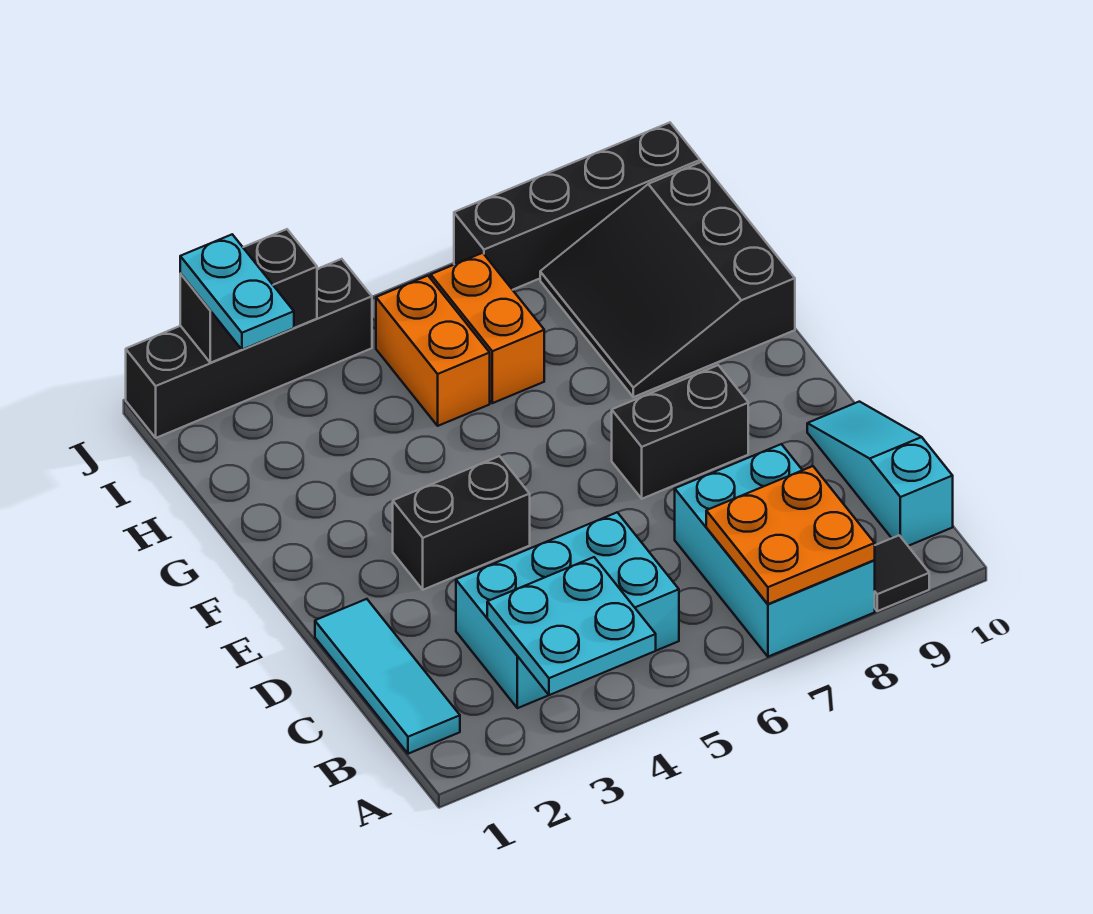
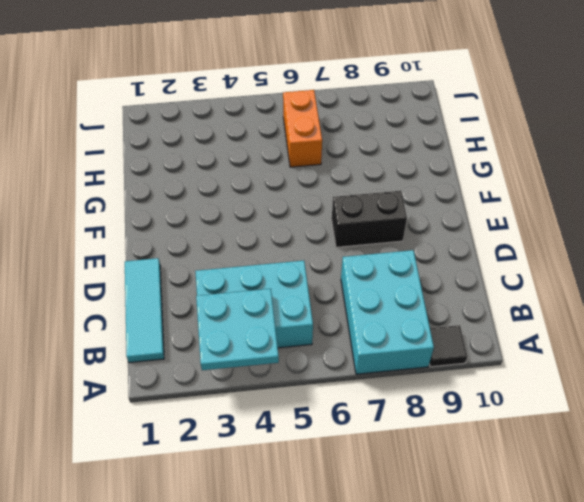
none -> cyan 1x3 slope [807,402,953,546]
none -> black 1x2 brick [393,456,530,590]
none -> black 3x3 slope [540,162,795,397]

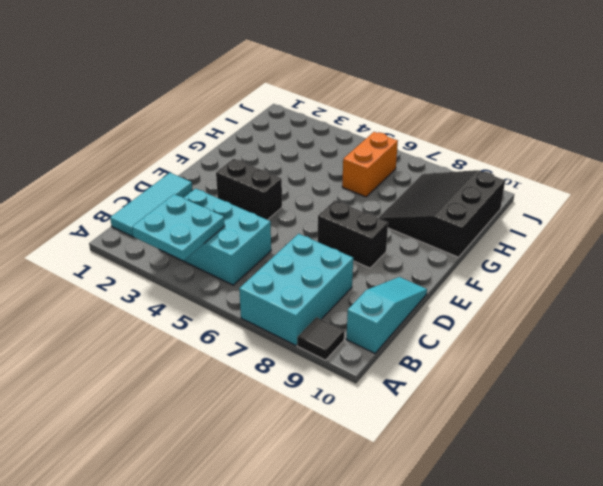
none -> orange 1x2 brick [376,276,490,426]
none -> black 1x4 brick [126,259,372,438]
none -> black 1x4 brick [454,123,700,290]

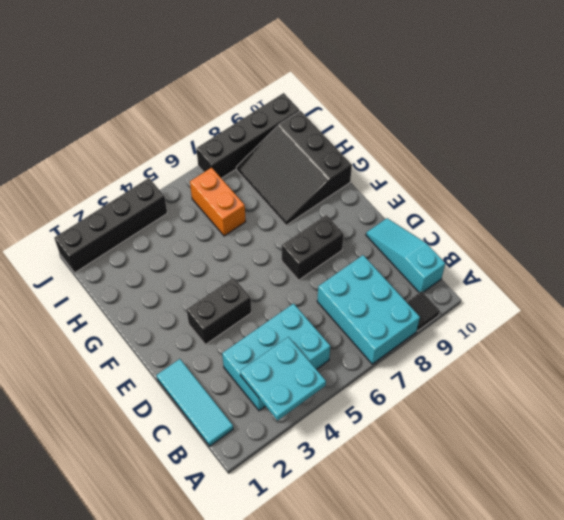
none -> orange 1x2 brick [376,276,490,426]
none -> orange 2x2 plate [706,466,875,604]
none -> black 1x2 brick [180,229,317,363]

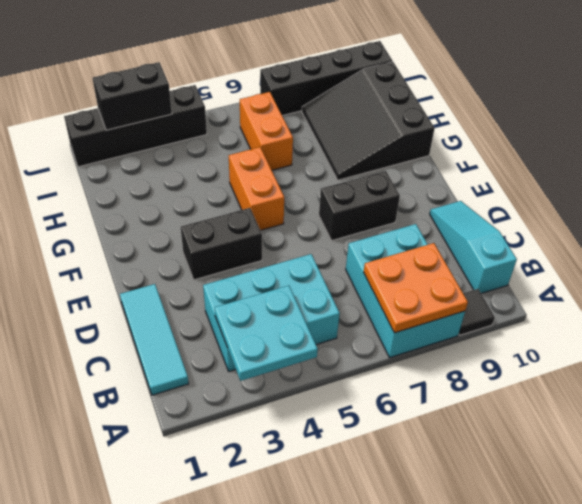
orange 1x2 brick [229,147,284,230] -> orange 1x2 brick moved to [376,276,490,426]
none -> cyan 1x2 plate [180,234,294,350]

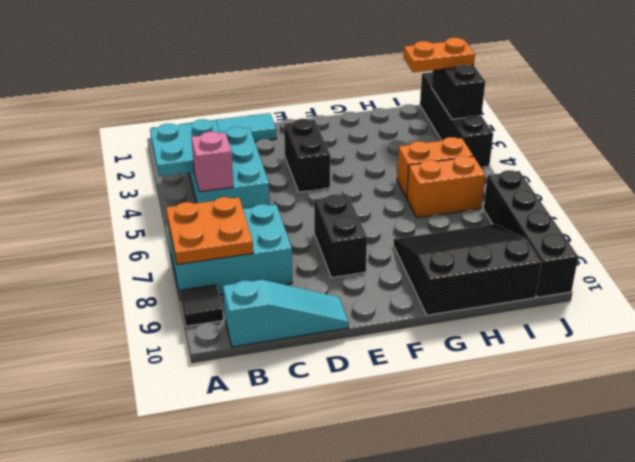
pink 1x1 brick [191,132,233,192] -> none
orange 1x2 plate [403,38,475,72] -> cyan 1x2 plate [180,234,294,350]

